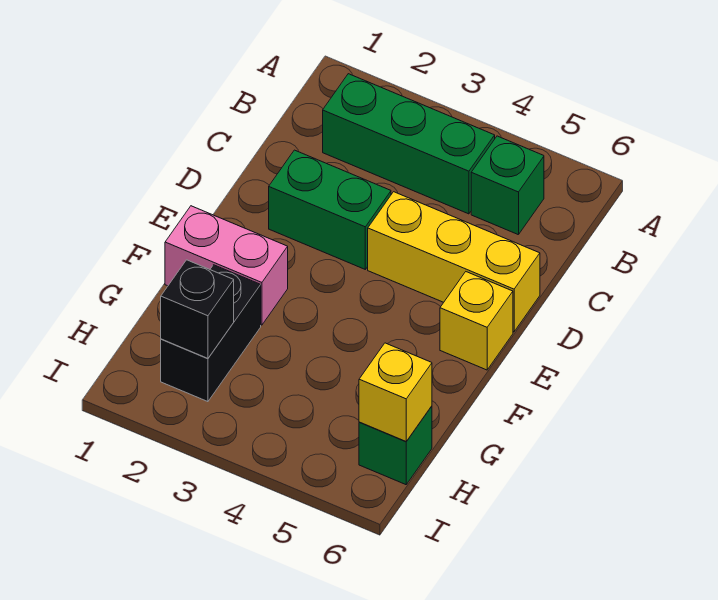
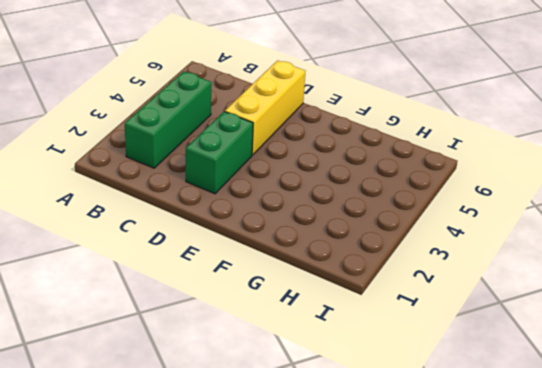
none -> green 1x1 brick [471,136,544,235]
none -> yellow 1x1 brick [440,272,513,370]

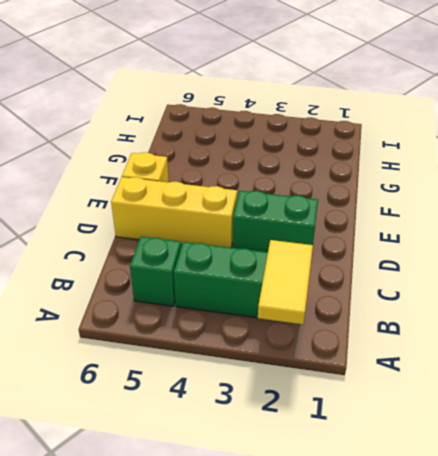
yellow 1x2 tile [258,240,313,324] -> none
none -> pink 1x2 brick [165,206,288,325]
none -> black 1x2 brick [161,265,261,402]

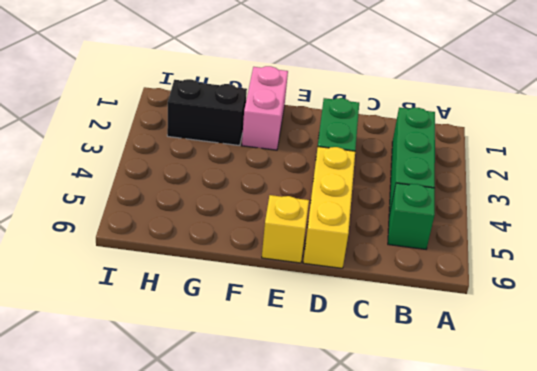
none -> green 1x1 brick [359,406,432,485]
none -> black 1x1 brick [161,260,234,359]

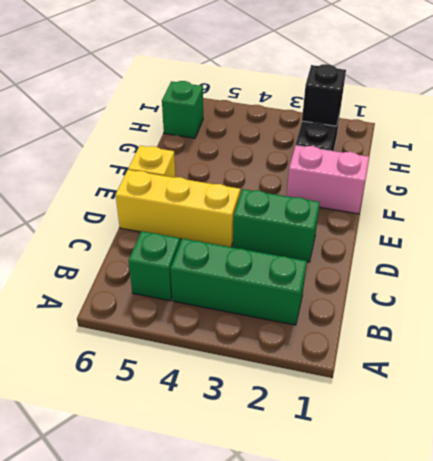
none -> yellow 1x1 brick [359,343,432,442]

